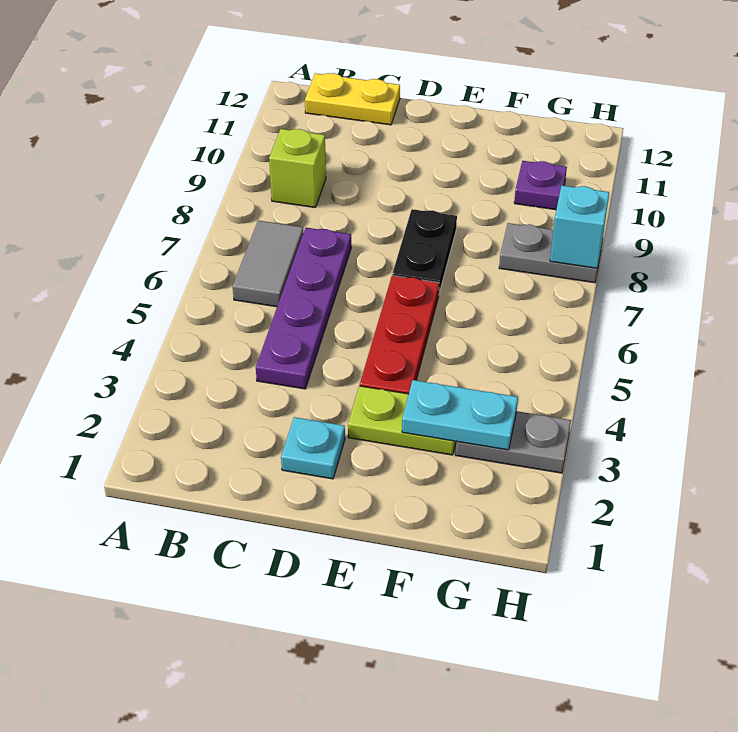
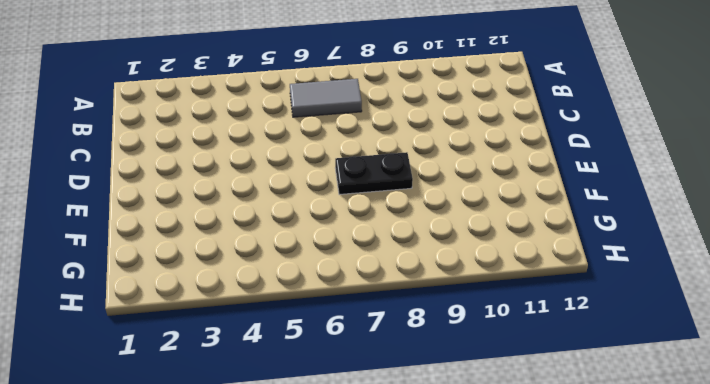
none -> lime 1x1 brick [269,129,326,207]
none -> yellow 1x2 plate [305,73,400,125]
none -> purple 1x4 plate [256,228,351,389]

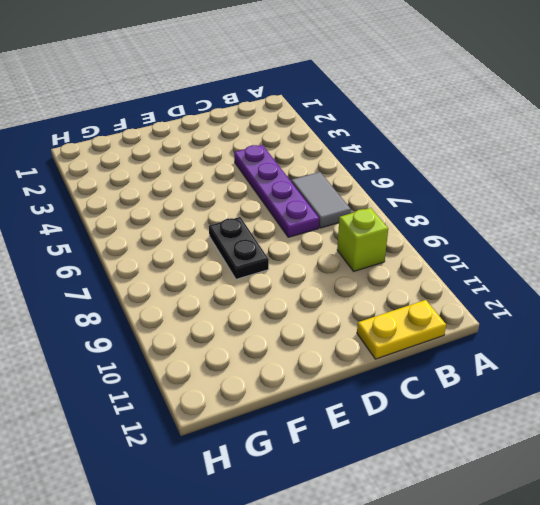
none -> cyan 1x1 plate [281,417,345,479]
none -> lime 1x2 plate [348,386,456,455]
none -> red 1x3 plate [360,276,439,394]

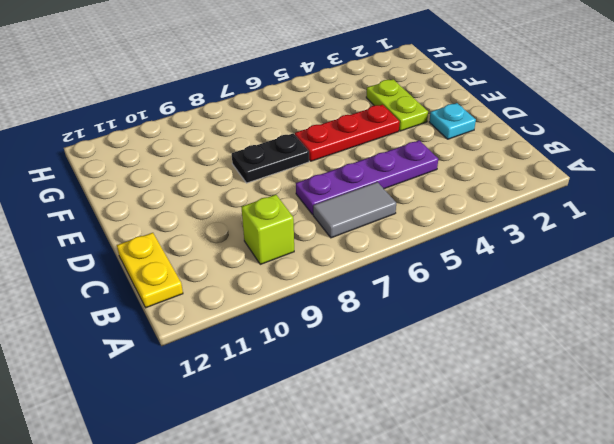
none -> grey 1x2 plate [456,411,571,473]
none -> grey 1x2 plate [499,223,602,283]
none -> purple 1x1 plate [514,161,567,210]

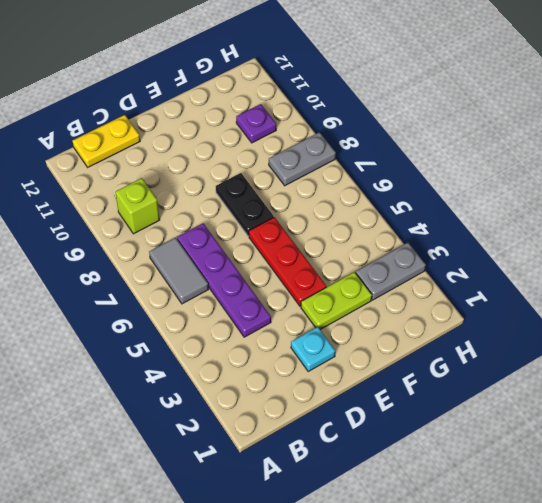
none -> cyan 1x2 plate [402,380,518,450]
none -> cyan 1x1 brick [550,185,609,268]

